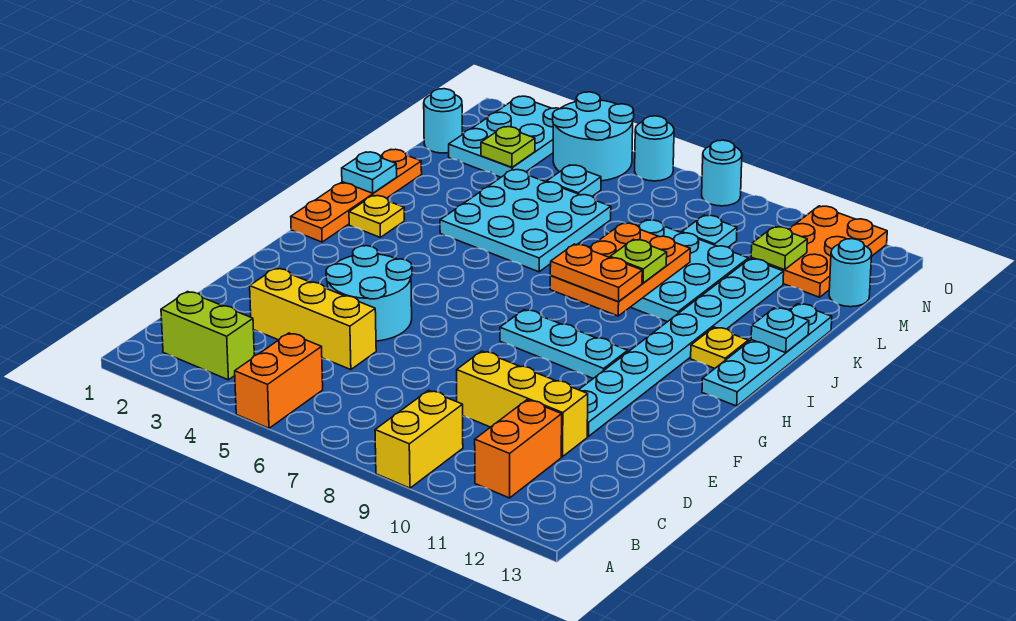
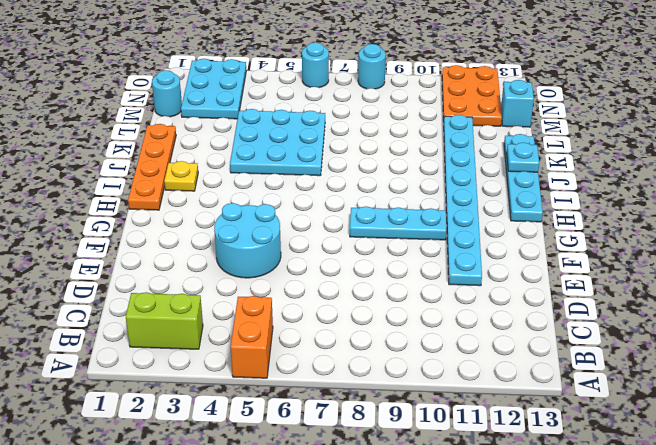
cyan 1x1 brick [501,80,534,127] -> cyan 1x1 round brick [829,239,872,307]
none -> yellow 1x2 brick [375,390,463,488]
none -> orange 1x2 brick [475,400,562,498]
none -> yellow 1x3 brick [250,268,376,370]
none -> yellow 1x3 brick [457,351,588,457]

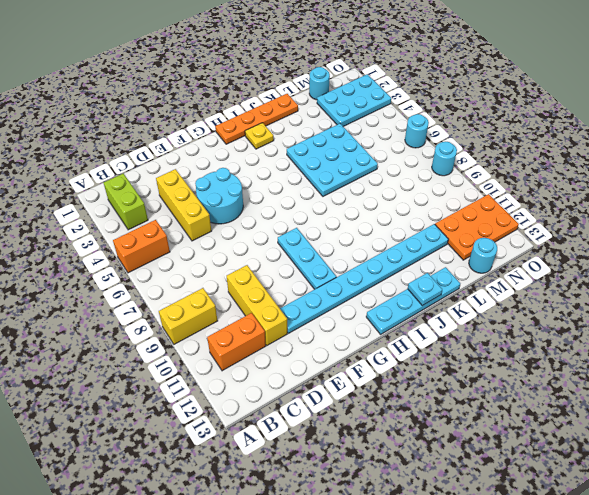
none -> yellow 1x1 plate [691,327,748,368]
none -> cyan 3x3 plate [631,220,748,322]
none -> cyan 1x1 plate [547,165,601,196]
none -> cyan 1x1 plate [682,215,737,247]

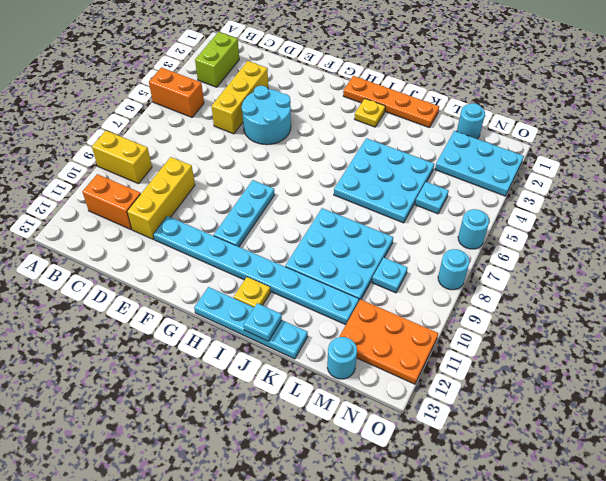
none -> cyan 2x2 round brick [553,92,634,181]
none -> orange 2x3 plate [550,223,690,316]
none -> cyan 1x1 plate [342,152,397,193]
none -> lime 1x1 plate [481,127,535,167]

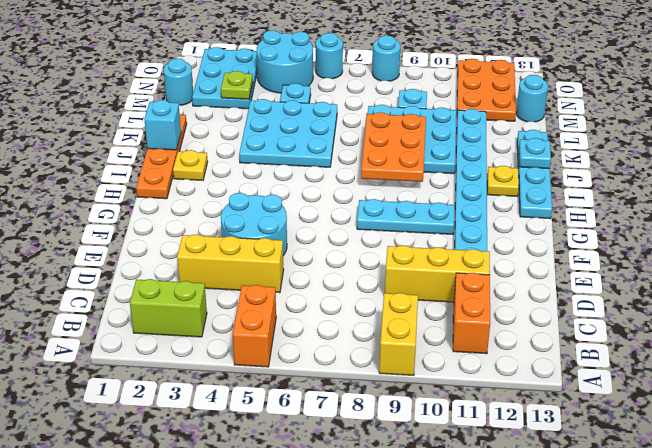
cyan 1x1 brick [144,100,181,150] -> cyan 1x1 plate [342,152,397,193]
none -> lime 1x1 plate [751,227,807,270]
none -> orange 1x2 plate [550,244,642,302]
none -> lime 1x1 plate [610,239,667,283]

